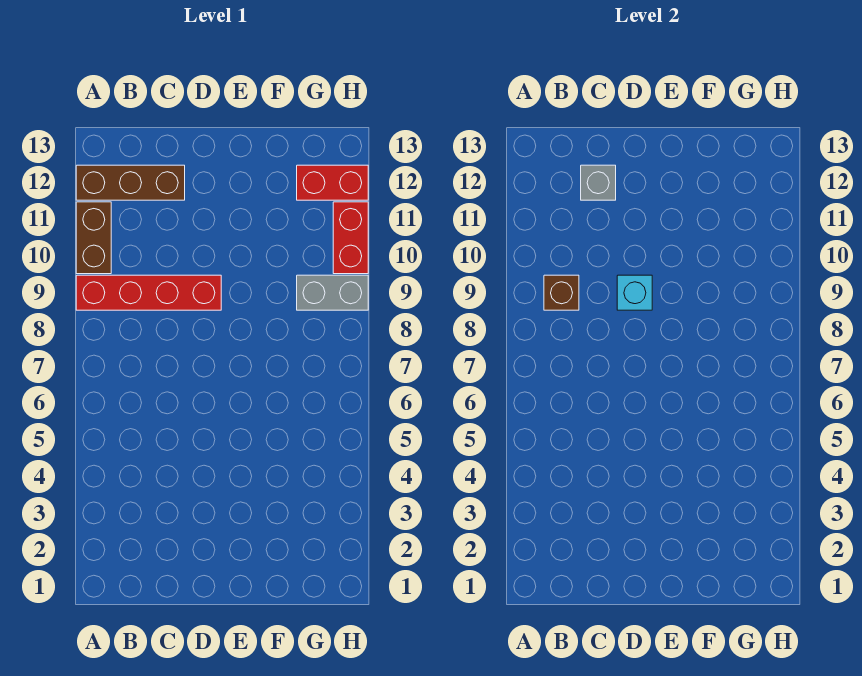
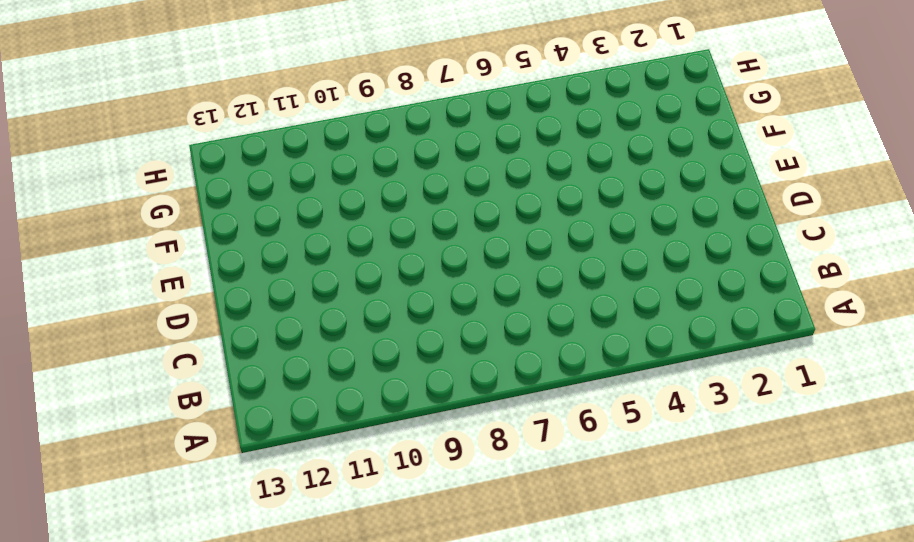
none -> red 1x4 brick [76,275,221,310]
none -> brown 1x2 brick [76,202,111,274]

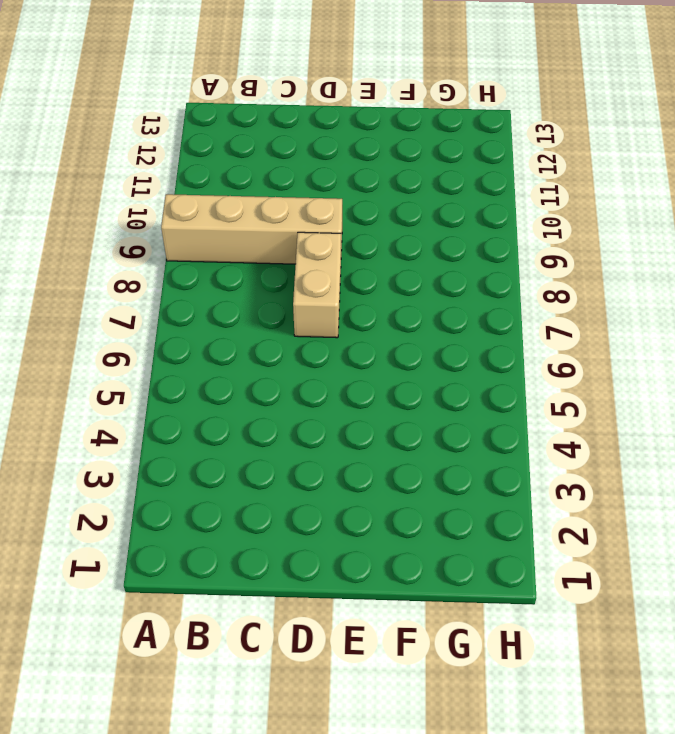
tan 1x4 brick [161,194,342,264] -> red 1x4 brick [76,275,221,310]
tan 1x2 brick [293,232,341,338] -> none
none -> brown 1x2 brick [76,202,111,274]
none -> brown 1x3 brick [76,165,185,200]

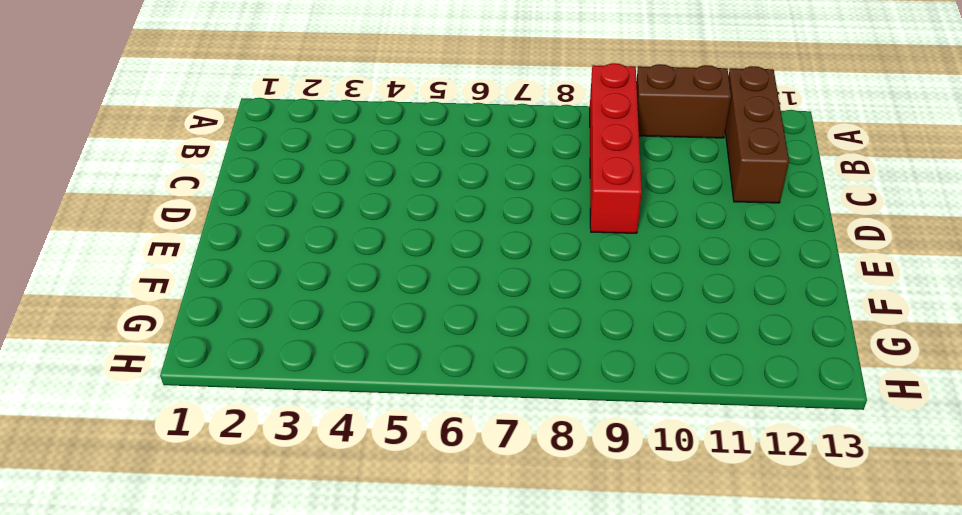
none -> grey 1x2 brick [297,275,368,310]
none -> red 1x2 brick [297,165,368,200]

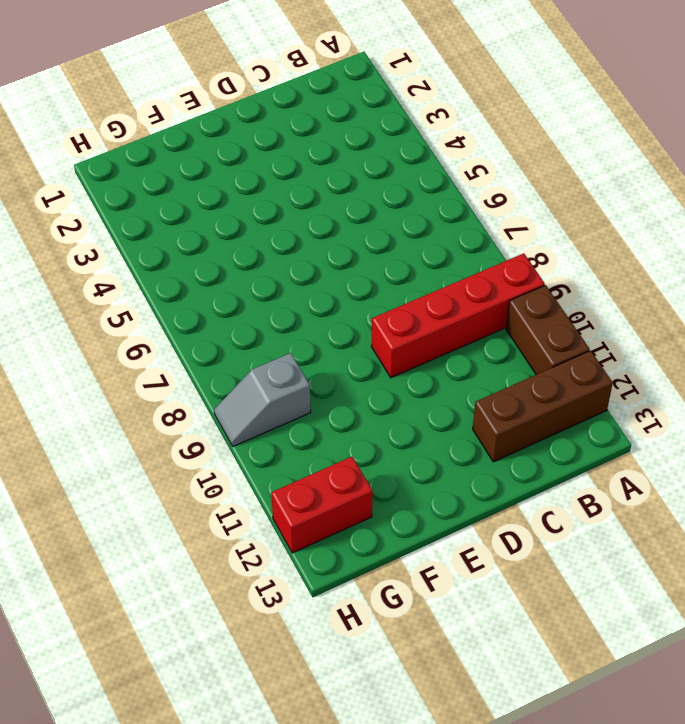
grey 1x2 slope [214,353,311,446] -> grey 1x2 brick [297,275,368,310]
none -> red 1x2 brick [333,202,368,274]
none -> brown 1x1 brick [544,275,579,310]

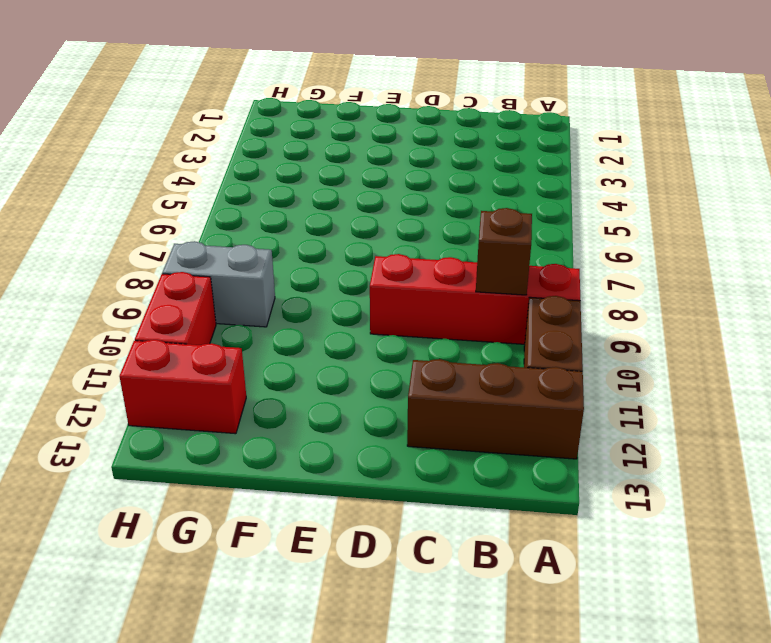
none -> grey 1x1 brick [581,165,616,200]
none -> cyan 1x1 brick [617,275,652,310]

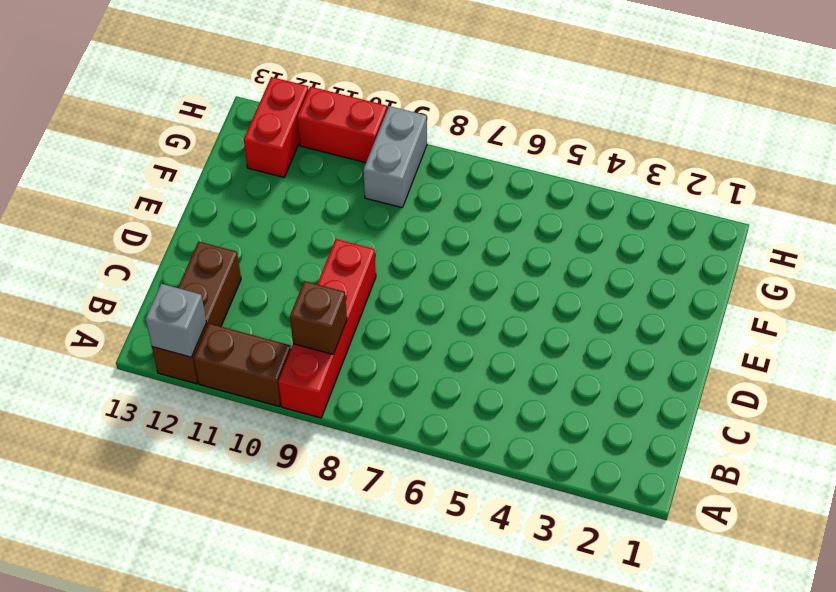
grey 1x1 brick [145,284,206,357] -> grey 1x1 brick moved to [581,165,616,200]
none -> cyan 1x1 brick [617,275,652,310]

